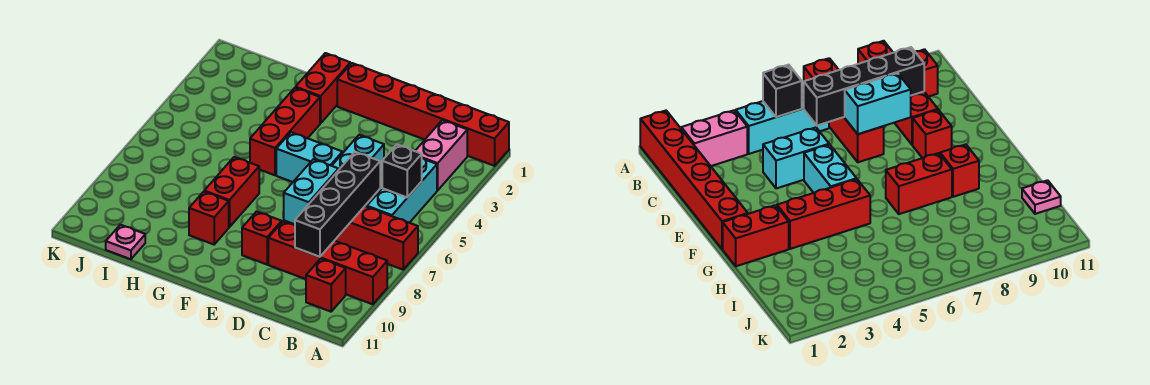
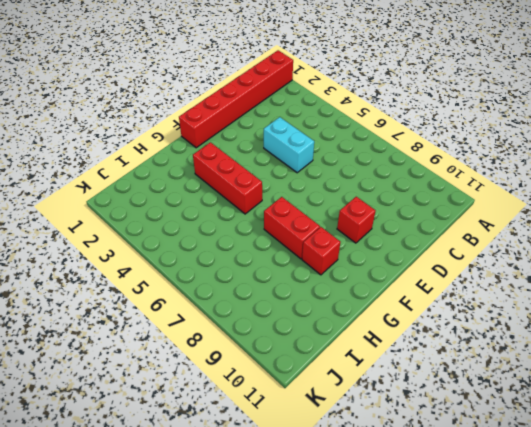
none -> red 1x4 brick [335,206,418,270]
none -> red 1x4 brick [268,222,387,304]
none -> pink 1x2 brick [415,120,467,190]

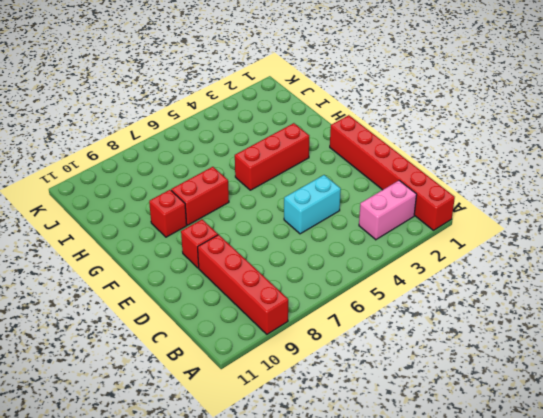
none -> red 1x4 brick [335,206,418,270]
none -> cyan 1x3 brick [367,158,437,223]
none -> red 1x1 brick [306,259,346,312]

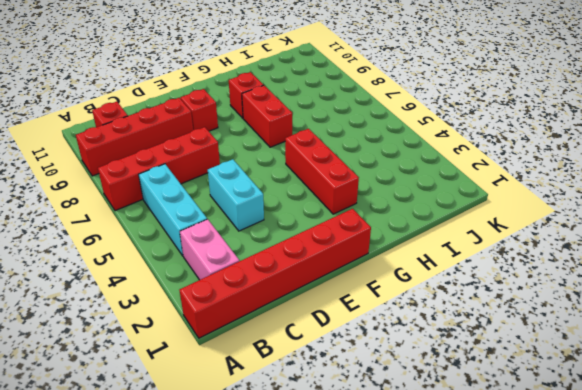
none -> cyan 1x2 brick [276,132,342,182]
none -> red 1x2 brick [296,53,350,123]
none -> pink 1x1 plate [106,225,145,259]

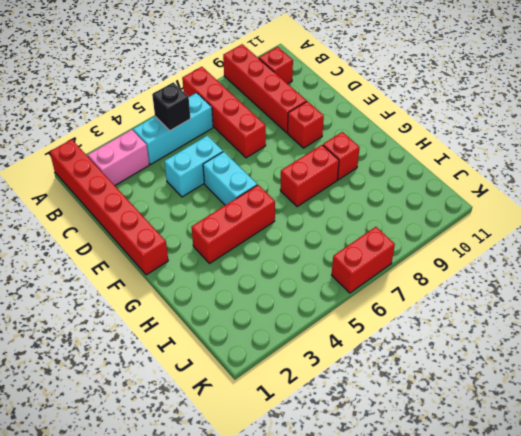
red 1x2 brick [332,227,395,293] -> red 1x2 brick moved to [296,53,350,123]
none -> pink 1x1 plate [106,225,145,259]
none -> black 1x4 brick [295,152,380,257]
none -> cyan 1x2 brick [284,159,339,224]

